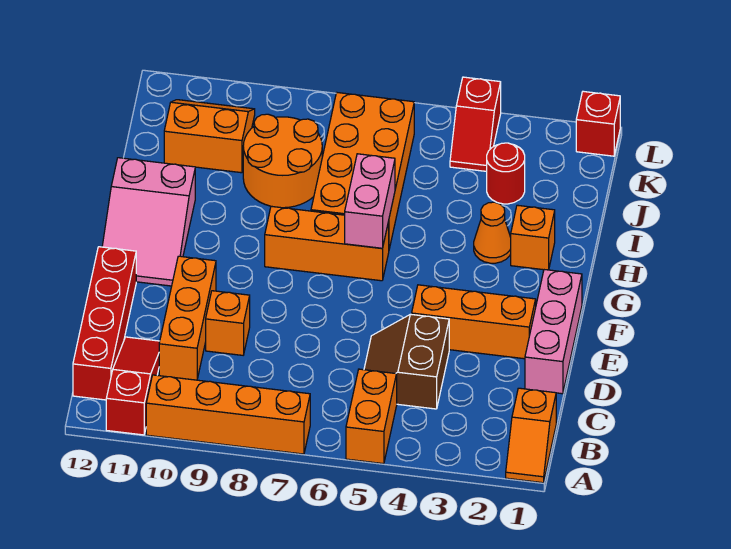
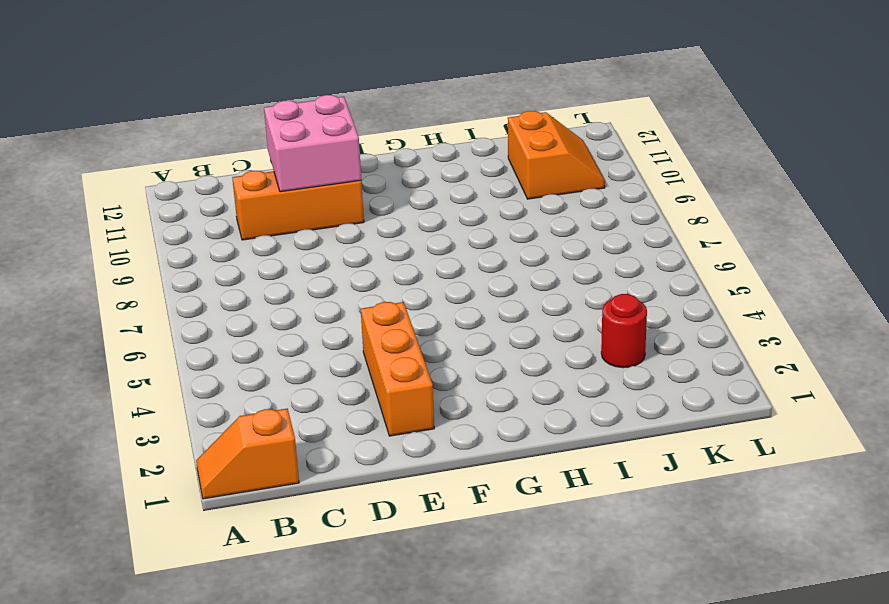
pink 2x2 brick [264,95,361,192] -> none
none -> orange 1x2 brick [346,369,397,464]
none -> orange 1x4 brick [146,375,310,454]
none -> red 1x3 slope [106,337,160,435]

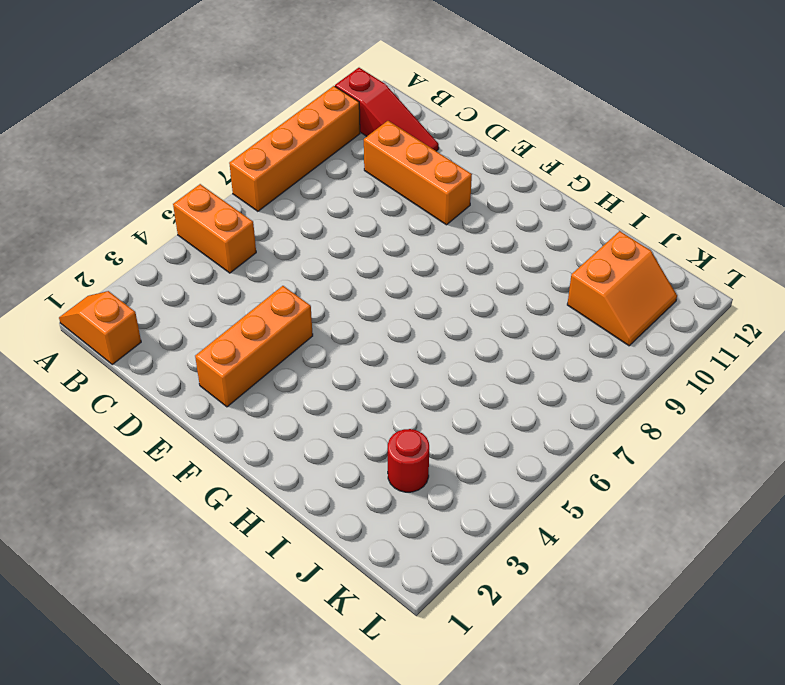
none -> red 1x4 brick [73,247,136,400]
none -> brown 2x2 slope [364,314,449,409]
none -> pink 1x3 brick [525,270,582,394]

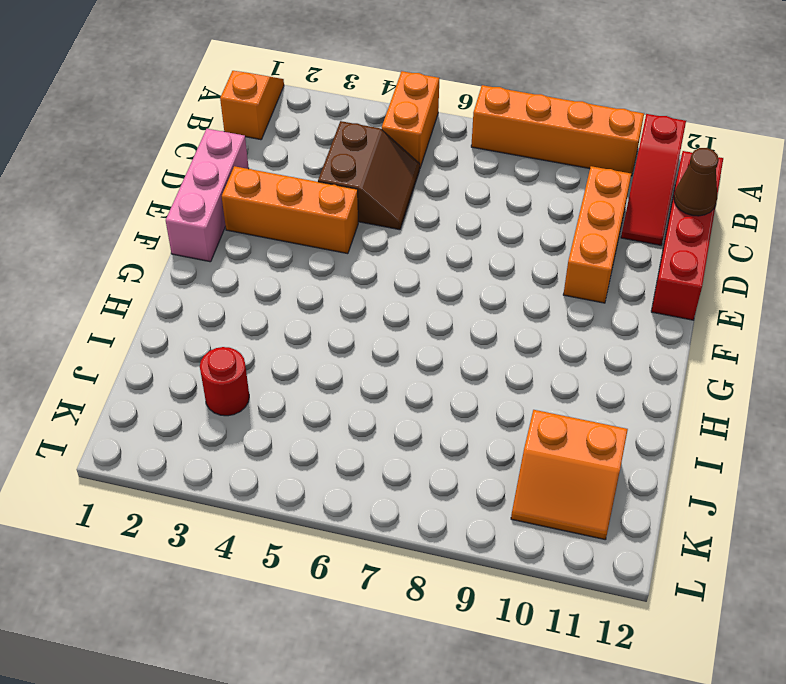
brown 1x1 cone [674,148,719,216] -> none
none -> orange 1x1 brick [206,291,250,355]
none -> pink 2x3 slope [102,158,195,286]
none -> orange 1x3 brick [265,206,389,281]

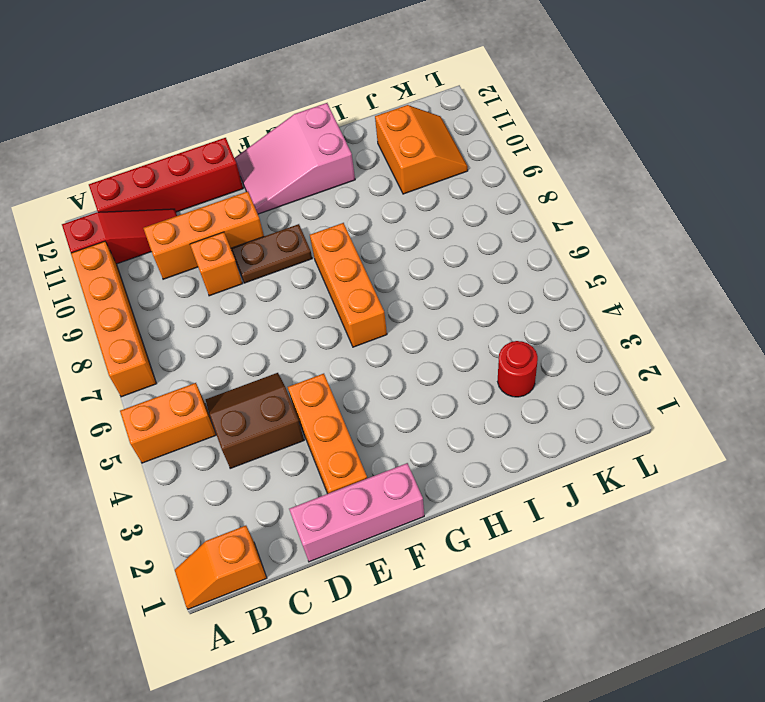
brown 1x2 plate [231,224,312,283] -> none
none -> orange 1x1 brick [511,205,555,270]
none -> orange 1x1 cone [474,202,511,263]
none -> orange 2x4 brick [311,93,414,249]

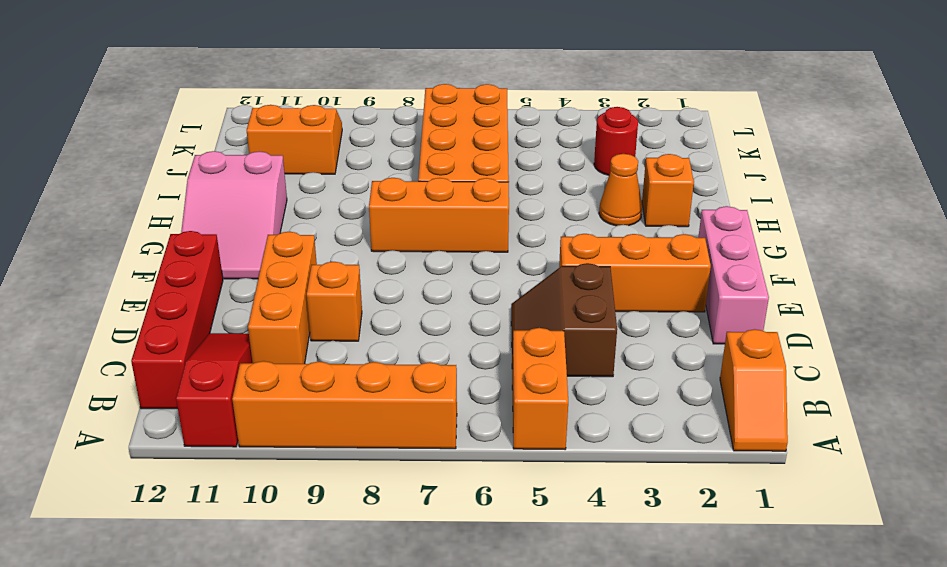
none -> orange 2x2 round brick [243,114,322,208]
none -> red 1x2 slope [450,77,501,171]
none -> red 1x1 brick [576,91,620,156]

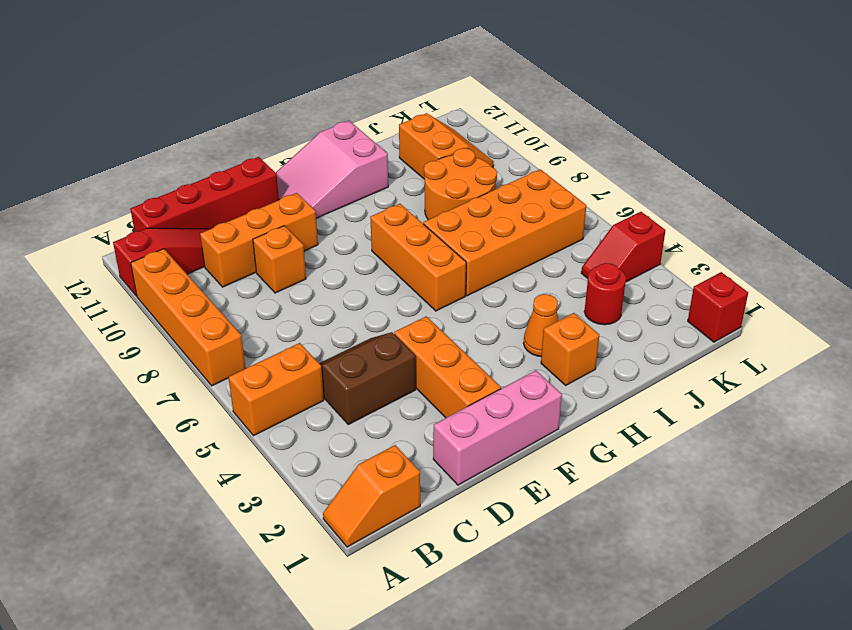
none -> pink 1x2 brick [345,154,395,248]

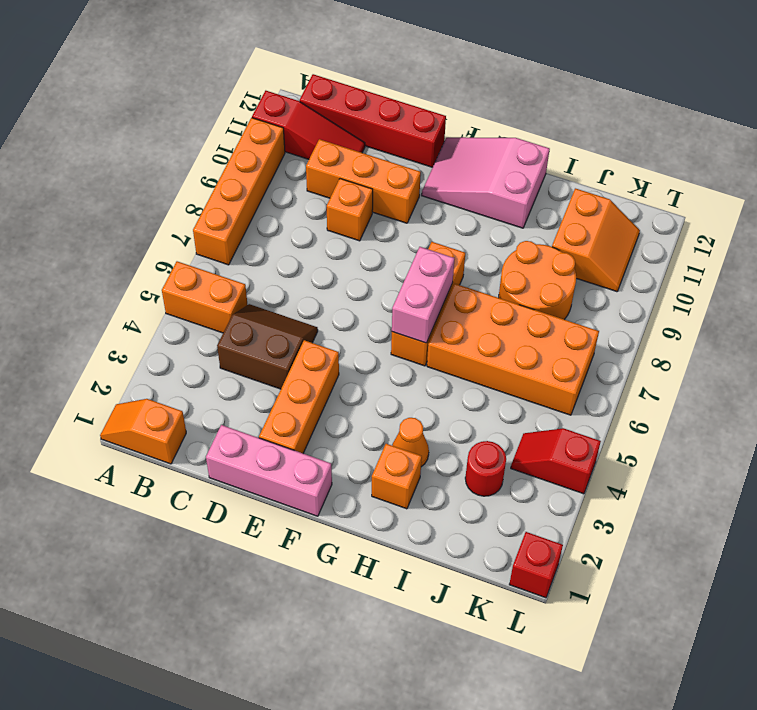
pink 1x2 brick [392,247,455,343] -> pink 1x2 brick turned to [345,154,395,248]

